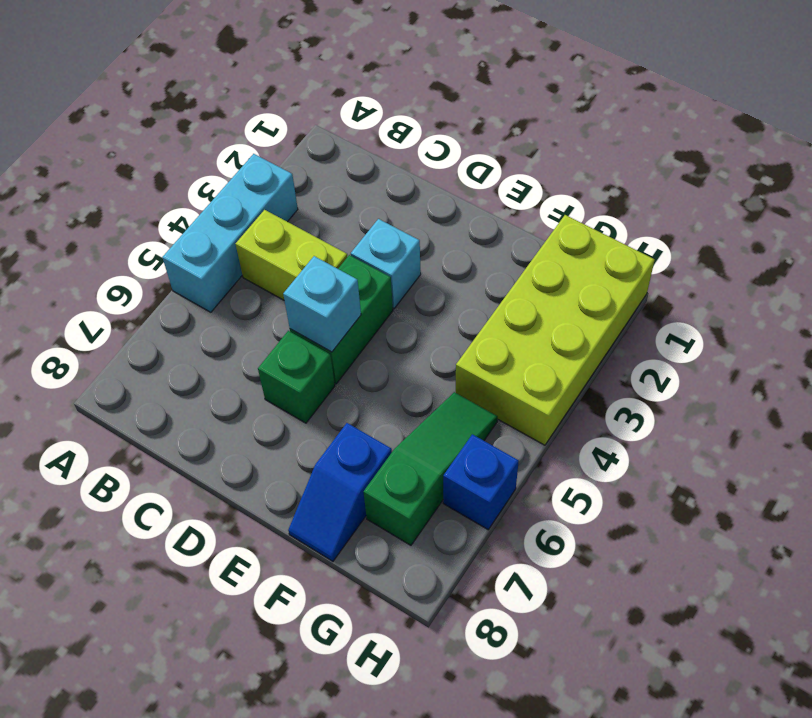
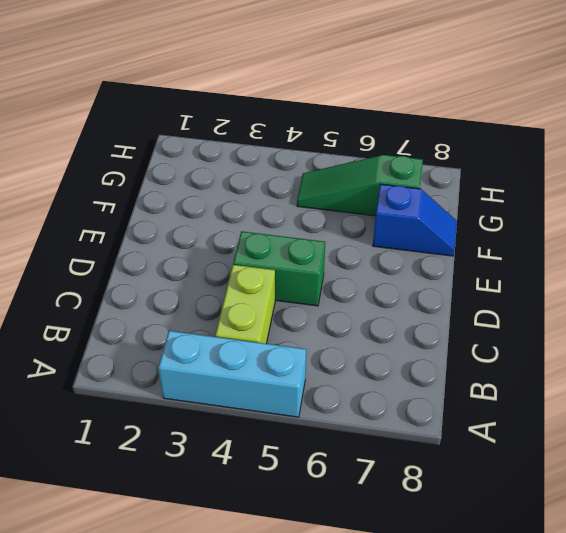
none -> cyan 1x1 brick [351,219,421,308]
none -> green 1x1 brick [258,331,335,423]

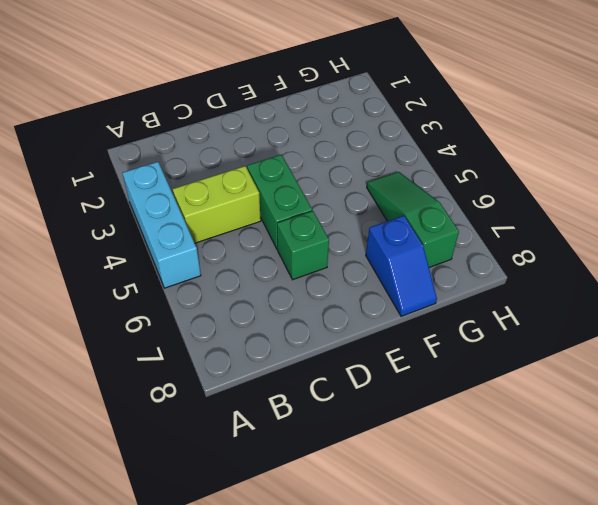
none -> cyan 1x1 brick [351,219,421,308]
none -> lime 2x4 brick [456,215,655,445]

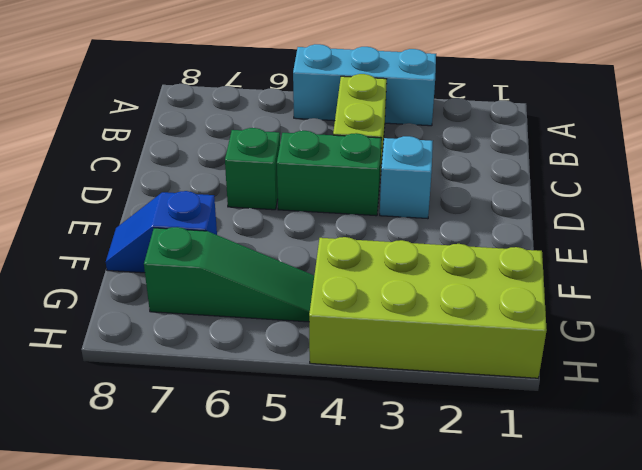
none -> blue 1x1 brick [443,434,519,530]
none -> cyan 1x1 brick [283,256,361,352]

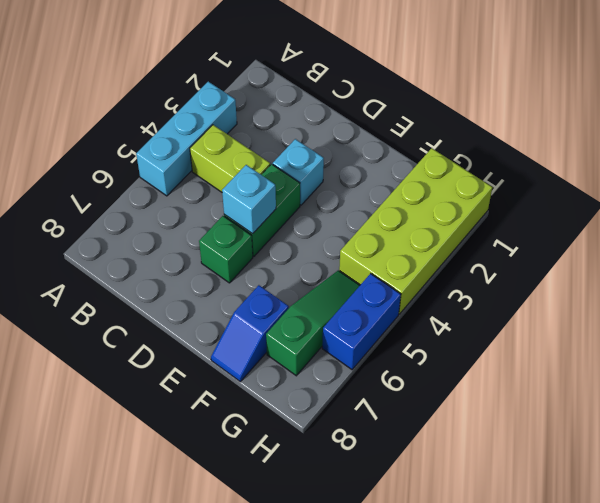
blue 1x2 brick [322,274,401,370] -> blue 1x1 brick [443,434,519,530]

